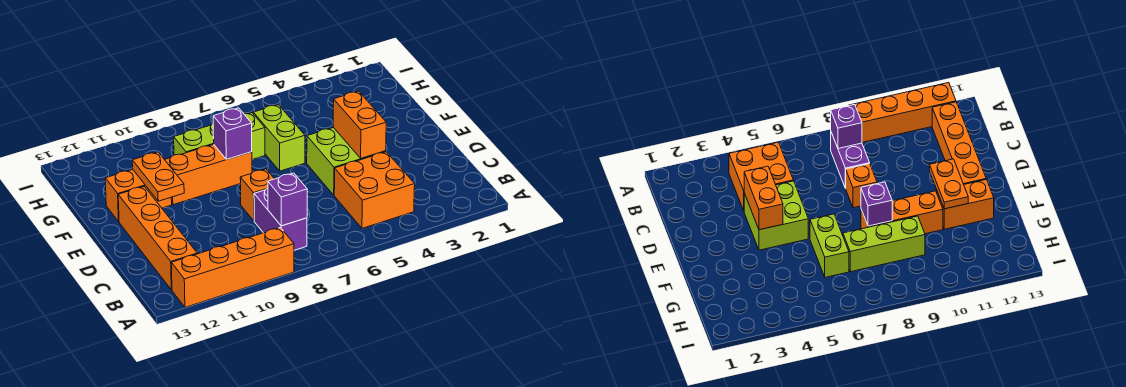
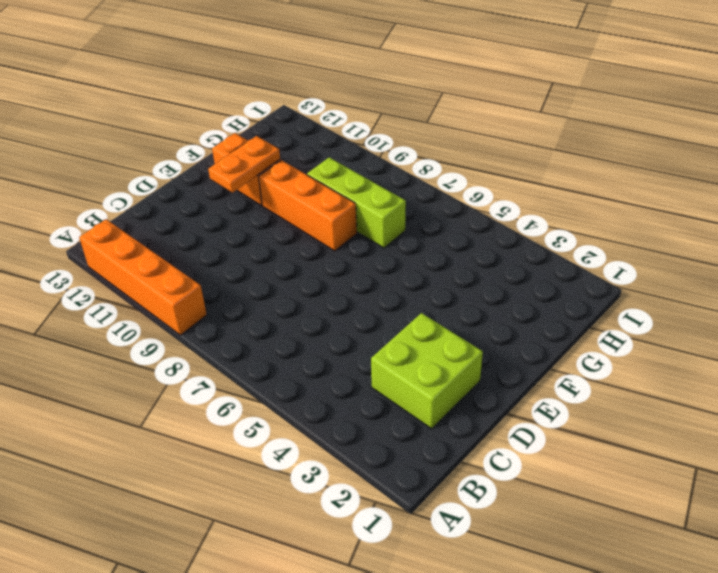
lime 2x2 brick [371,313,483,429] -> lime 2x2 brick moved to [307,128,386,195]
none -> orange 2x2 brick [334,152,415,228]
none -> purple 1x2 brick [254,188,307,250]
none -> orange 1x4 brick [118,187,197,290]

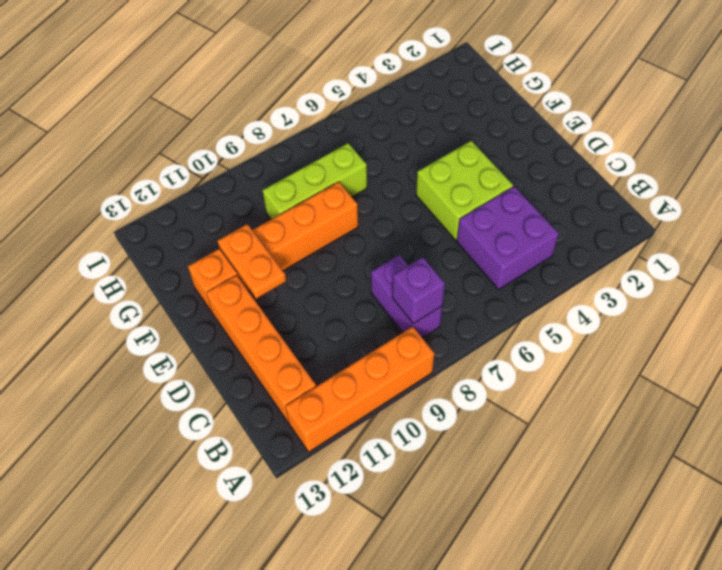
purple 2x2 brick [457,186,559,289] -> orange 2x2 brick [334,152,415,228]
none -> orange 1x1 brick [240,169,274,221]
none -> lime 1x2 brick [253,105,305,171]
none -> orange 1x2 brick [333,91,386,158]

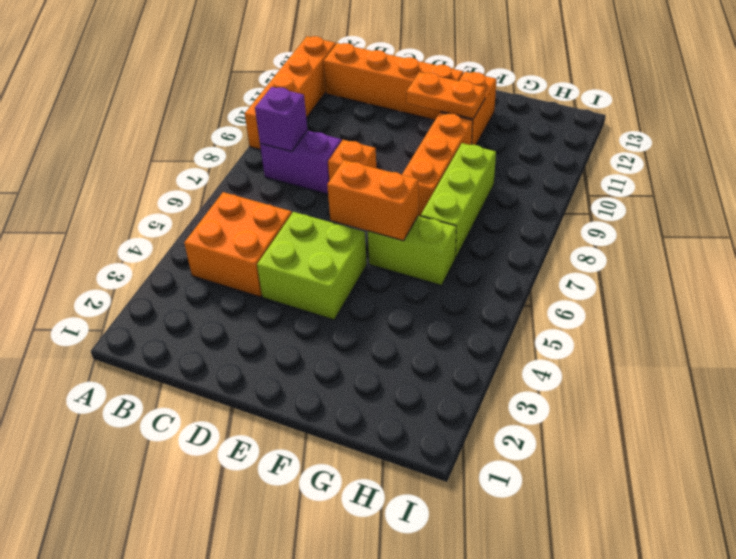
orange 1x2 brick [327,160,418,241] -> orange 1x2 brick moved to [333,91,386,158]
none -> purple 1x1 brick [213,108,252,159]

